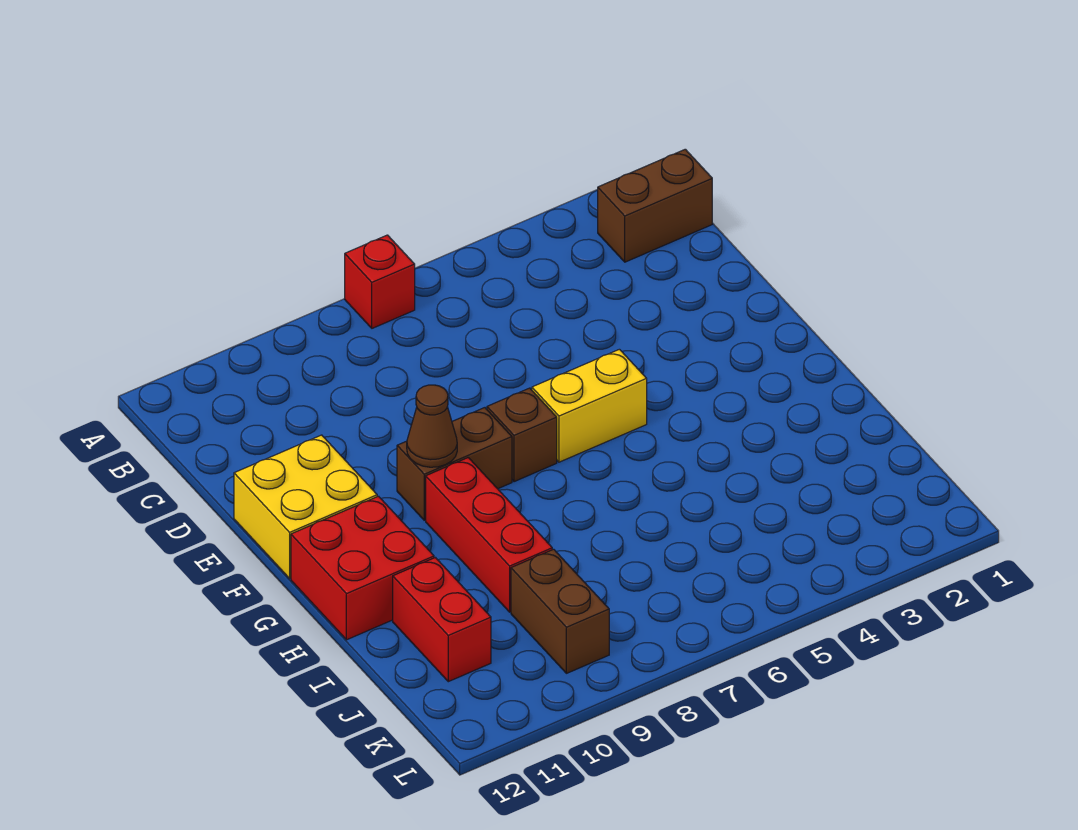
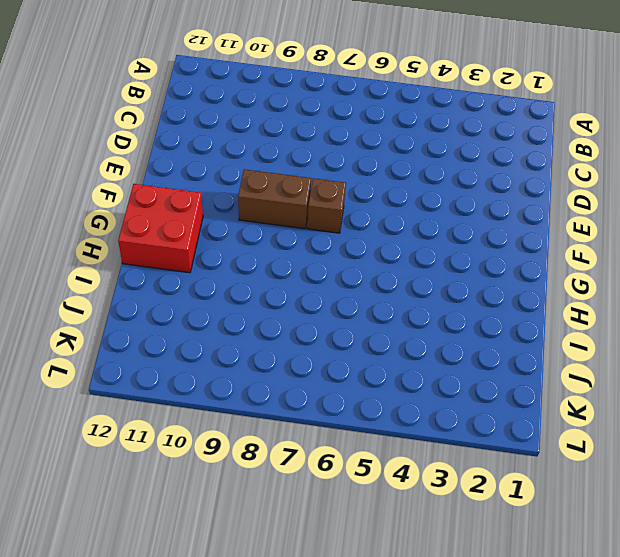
none -> red 1x1 brick [345,235,415,328]
none -> brown 1x2 brick [598,149,712,262]

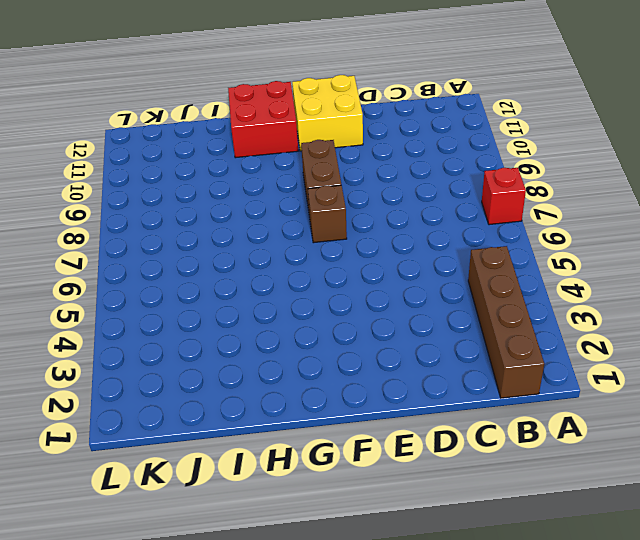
brown 1x4 brick [468,246,544,398] -> brown 1x2 brick [598,149,712,262]
none -> yellow 1x2 brick [532,349,647,462]
none -> red 1x3 brick [426,458,552,612]

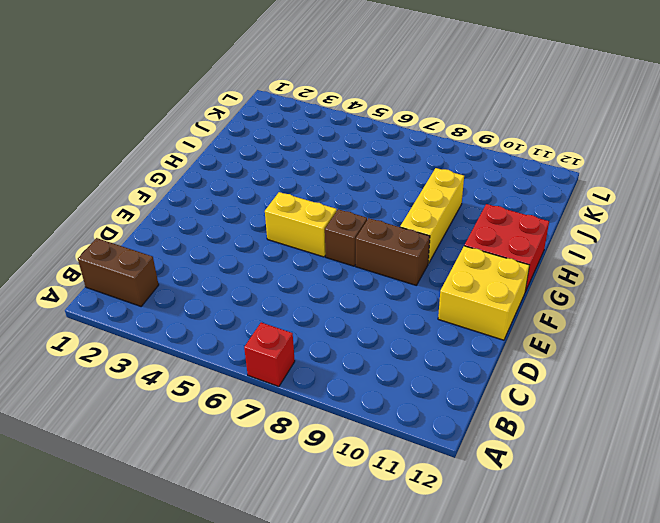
yellow 1x3 brick [400,168,464,264] -> red 1x3 brick [426,458,552,612]
none -> red 1x2 brick [393,558,491,682]
none -> brown 1x2 brick [511,549,609,673]

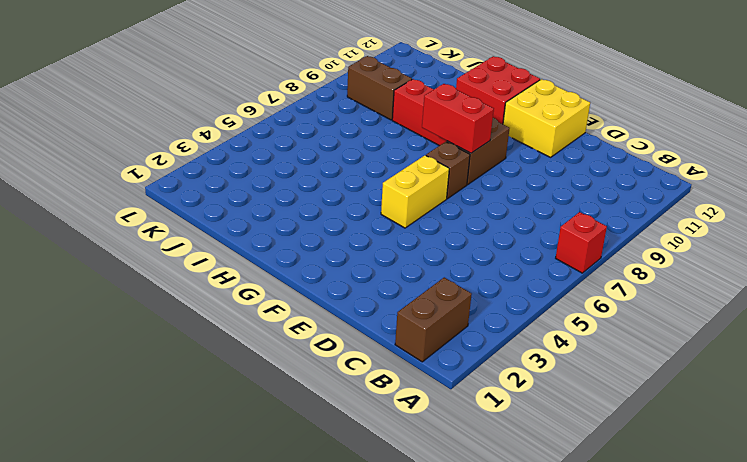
red 1x2 brick [422,84,494,153] -> red 1x2 brick moved to [393,558,491,682]
none -> brown 1x1 cone [407,385,457,467]

